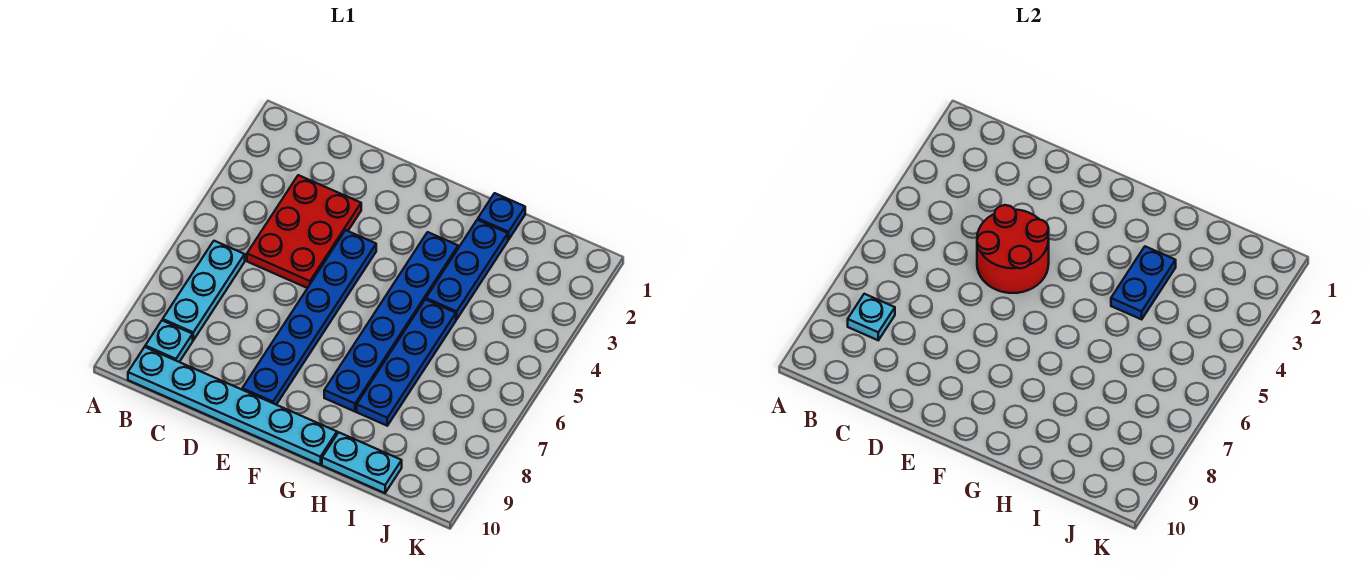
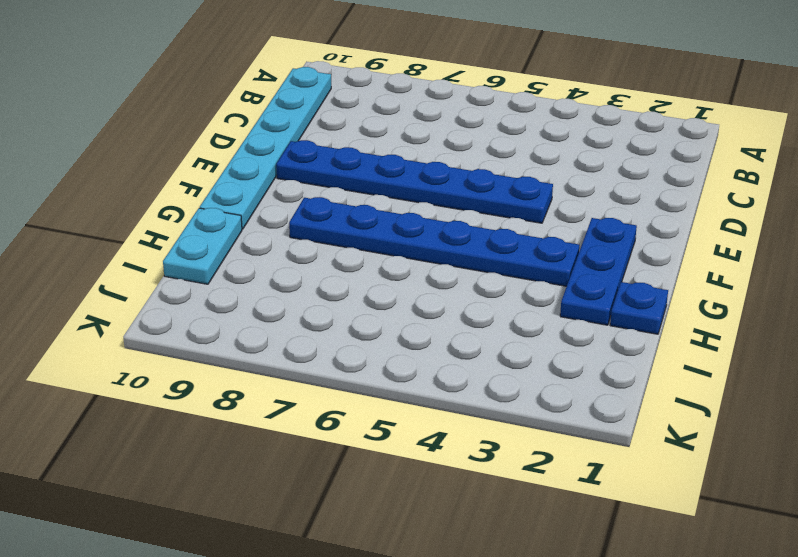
blue 1x3 plate [560,218,637,325] -> blue 1x3 plate turned to [426,220,508,319]
none -> cyan 1x3 plate [163,241,245,340]
none -> cyan 1x1 plate [145,320,193,362]
none -> red 2x3 plate [247,175,361,288]

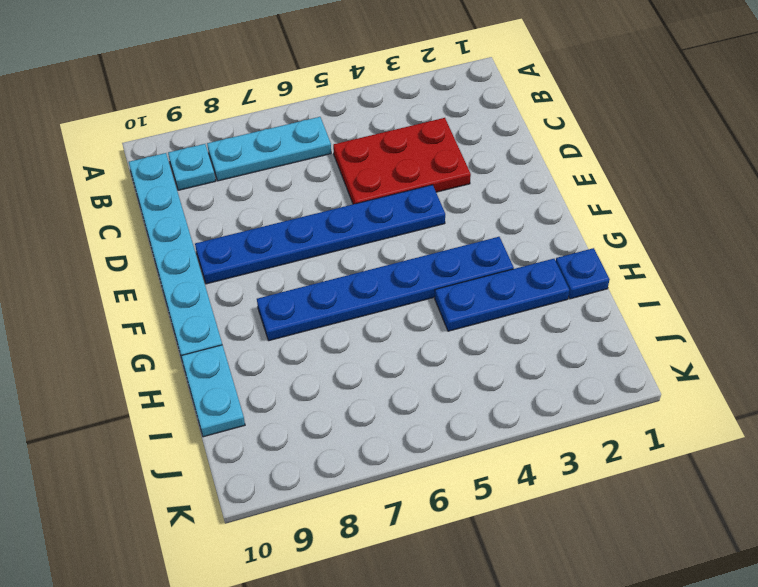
none -> blue 1x4 plate [357,299,456,426]
none -> cyan 1x1 plate [848,294,895,340]
none -> red 2x2 round brick [977,205,1049,293]

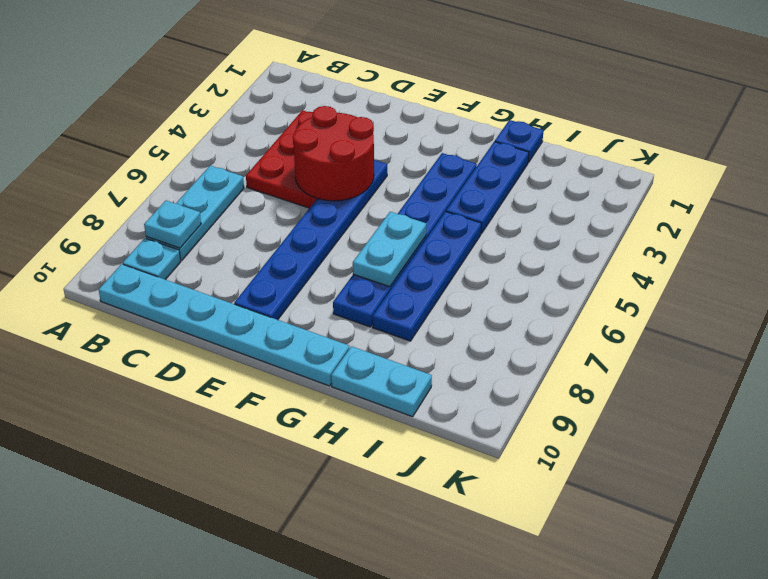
cyan 1x2 plate [353,212,426,287] -> none
none -> blue 1x2 plate [1111,246,1176,319]

